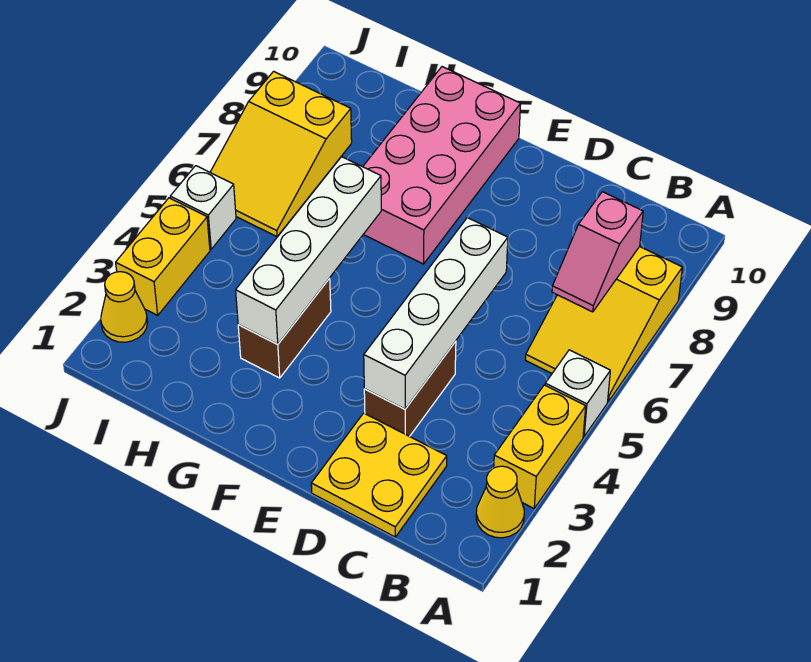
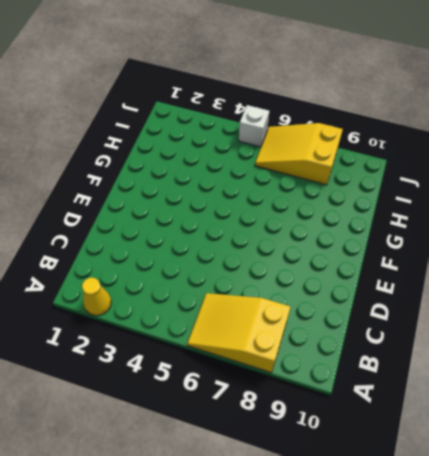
none -> yellow 1x2 brick [494,385,586,508]
none -> white 1x1 brick [545,350,610,437]
none -> yellow 2x2 plate [311,413,447,537]

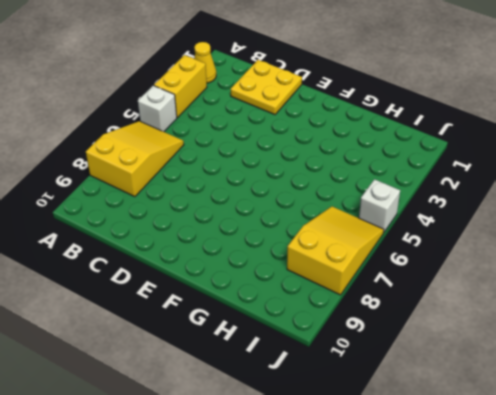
none -> brown 1x2 brick [364,341,456,437]
none -> pink 2x4 brick [363,67,521,264]
none -> brown 1x2 brick [238,278,331,378]

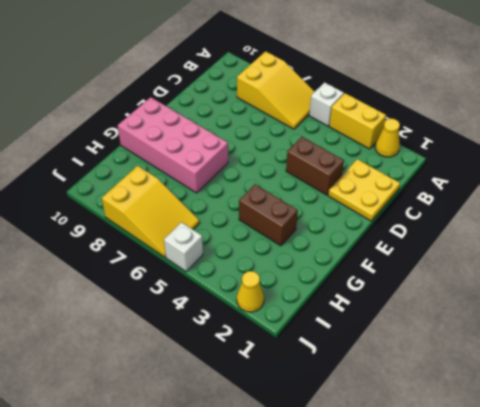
none -> yellow 1x2 brick [116,198,210,315]
none -> pink 1x2 slope [552,192,643,312]
none -> white 1x4 brick [364,218,508,409]

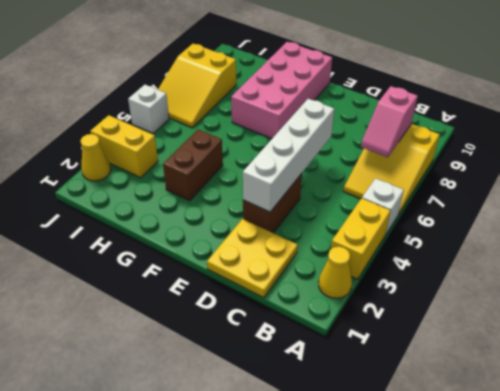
yellow 1x2 brick [90,115,158,178] -> yellow 1x2 brick turned to [116,198,210,315]
none -> white 1x4 brick [236,157,381,344]

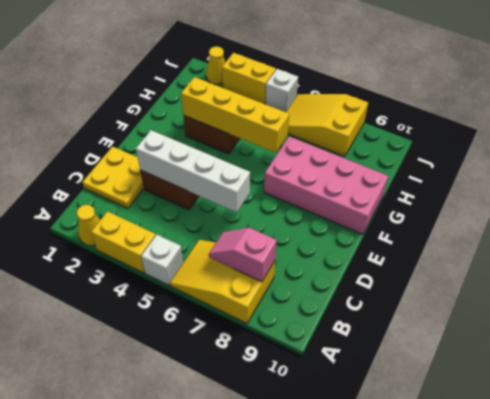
yellow 1x4 brick [181,77,289,153] -> white 1x4 brick [236,157,381,344]

